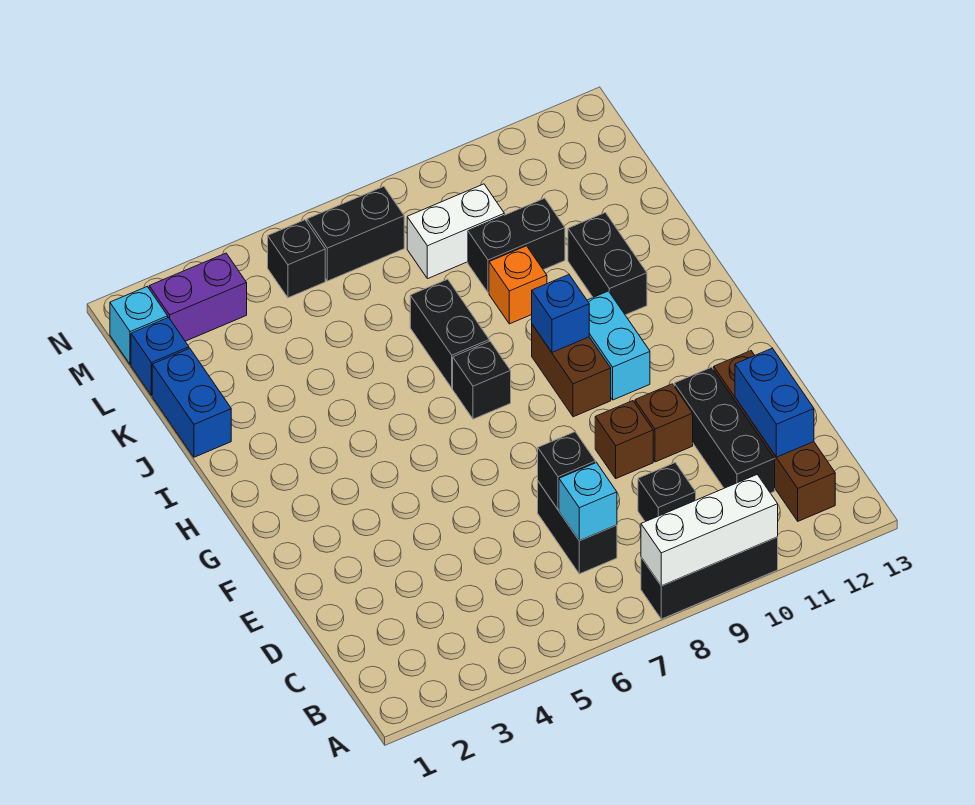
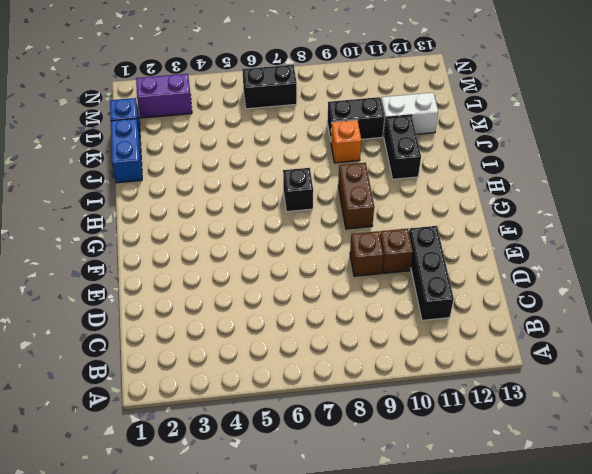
white 1x2 brick [381,93,438,136] -> white 1x2 brick moved to [407,184,504,279]
none -> black 1x3 brick [641,537,778,619]
none -> brown 1x4 brick [714,351,835,521]
none -> black 1x2 brick [538,482,617,574]

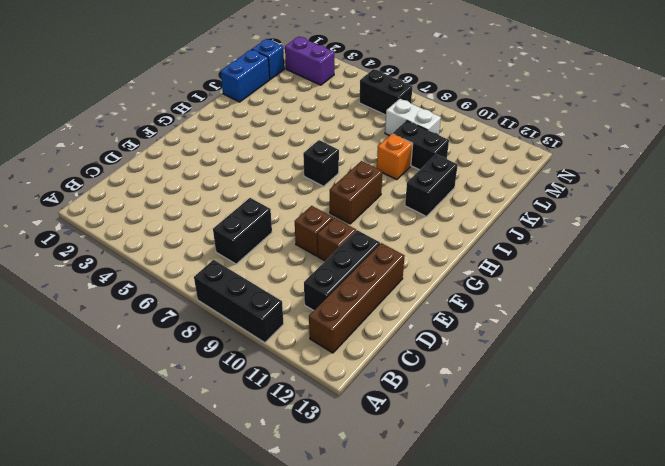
none -> black 1x1 brick [638,463,696,522]
none -> cyan 1x2 brick [587,291,650,400]
none -> black 1x2 brick [410,279,489,388]

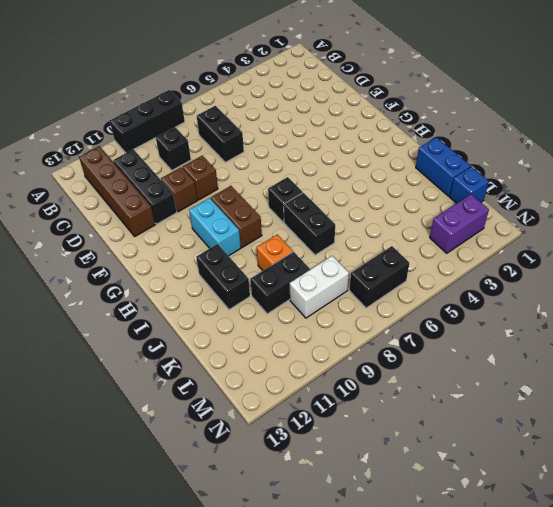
none -> cyan 1x1 brick [110,287,168,365]
none -> black 1x1 brick [268,220,325,298]
none -> white 1x3 brick [641,475,778,586]

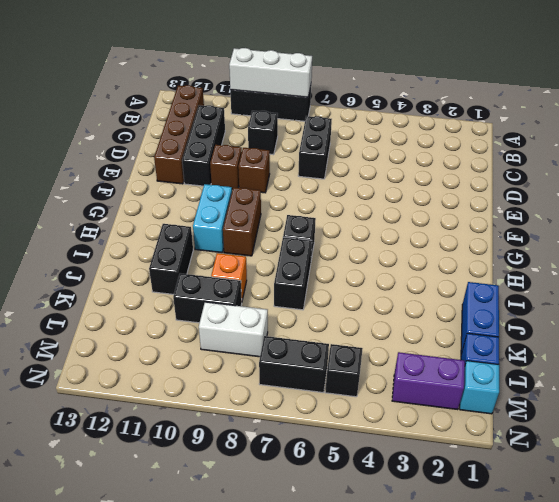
none -> cyan 1x1 brick [559,463,617,541]
none -> blue 1x2 brick [735,348,814,457]
none -> black 1x1 brick [538,432,596,510]

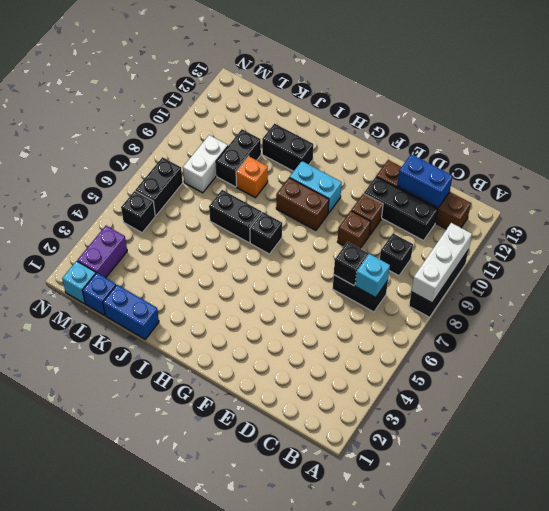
none -> blue 1x1 brick [532,275,589,352]

